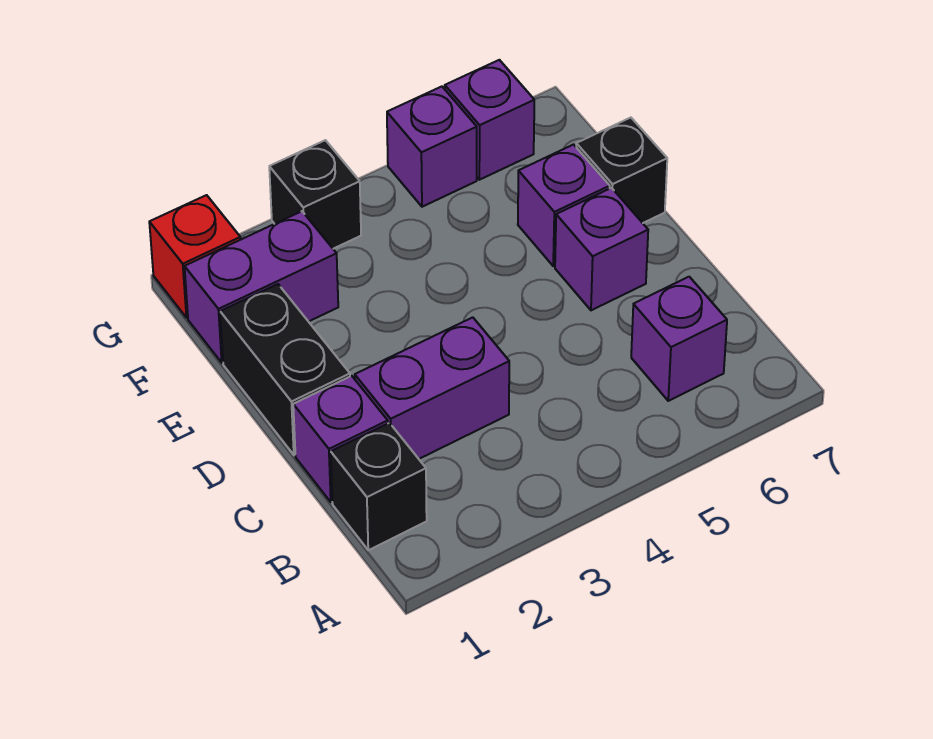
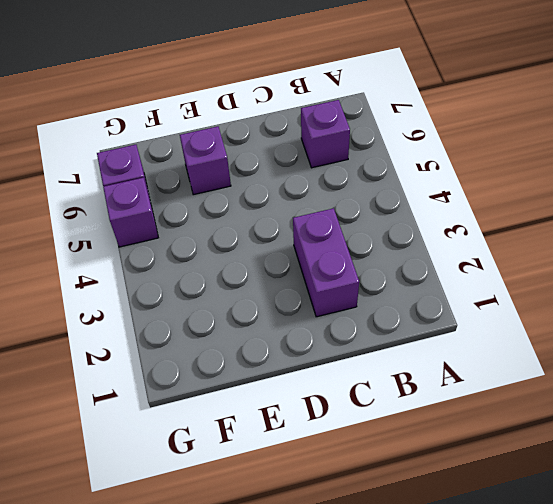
none -> black 1x1 brick [331,423,427,550]
none -> purple 1x1 brick [293,376,388,502]
none -> black 1x2 brick [220,284,350,455]

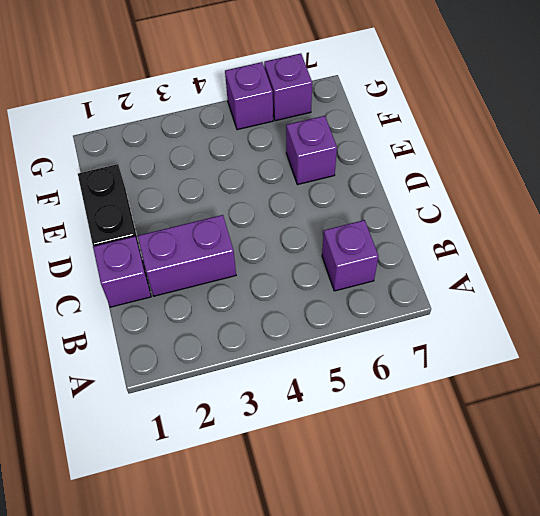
none -> black 1x1 brick [331,423,427,550]
none -> purple 1x1 brick [555,188,648,310]
none -> black 1x1 brick [576,118,667,223]

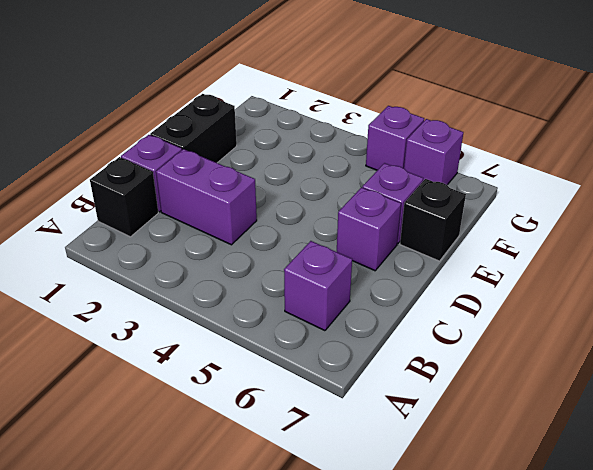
none -> purple 1x2 brick [184,211,338,363]
none -> red 1x1 brick [149,195,241,318]
none -> black 1x1 brick [269,140,361,249]

